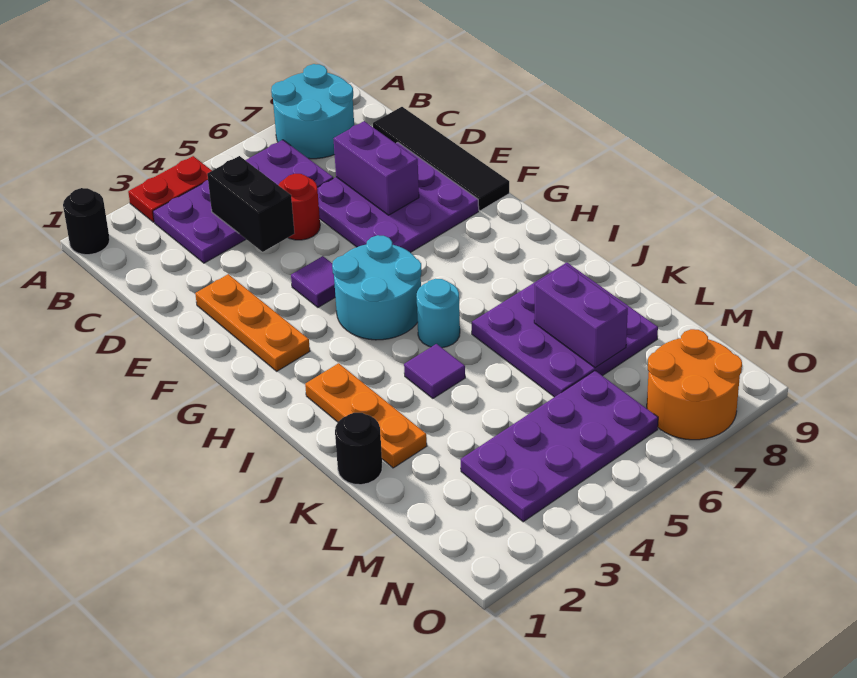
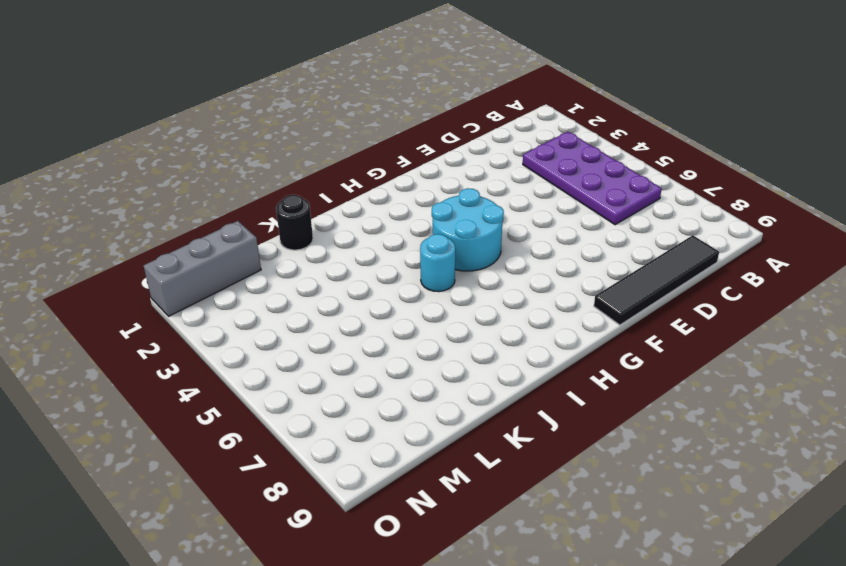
grey 1x3 brick [144,221,261,316] -> none
none -> black 1x1 round brick [63,188,110,255]
none -> red 1x2 plate [128,156,212,222]
none -> cyan 2x2 round brick [271,64,354,159]

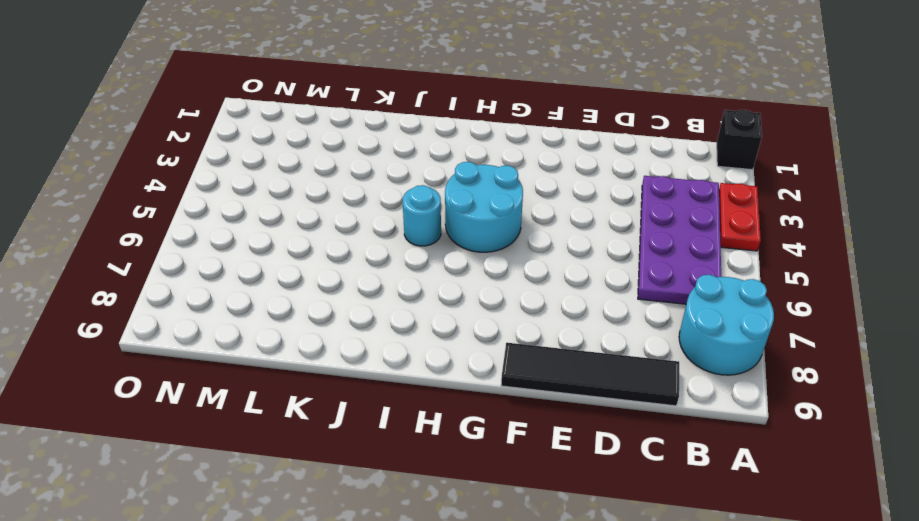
black 1x1 brick [717,110,762,170] -> black 1x1 round brick [63,188,110,255]
none -> red 1x1 round brick [279,174,320,240]
none -> purple 3x3 plate [317,142,479,253]
none -> orange 1x3 plate [195,274,310,371]

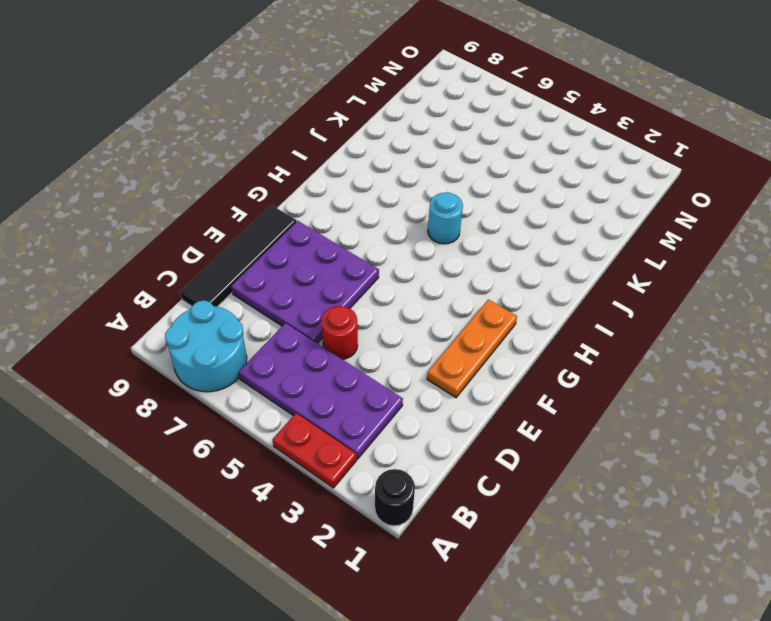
none -> purple 1x1 tile [291,256,335,307]
none -> cyan 2x2 round brick [332,235,422,340]
none -> orange 1x3 plate [305,363,427,468]

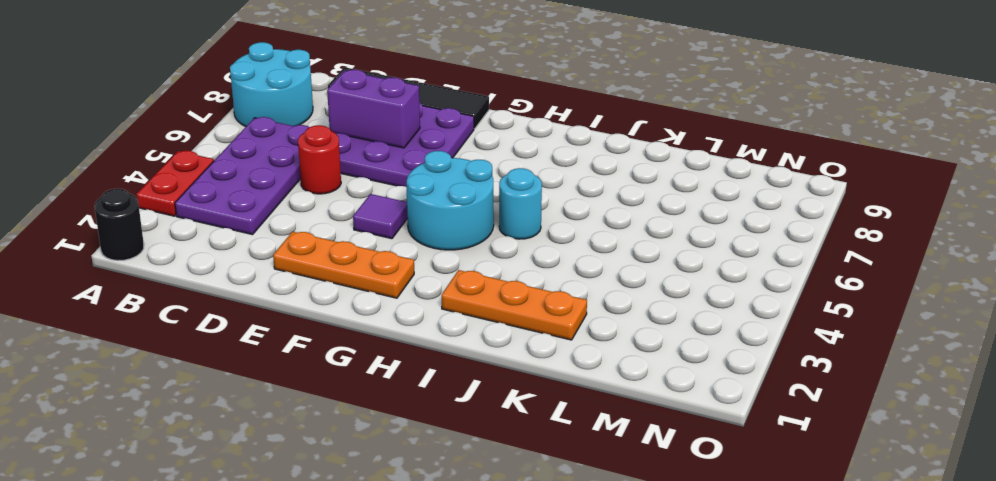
none -> purple 1x1 tile [404,344,465,398]
none -> purple 3x3 plate [472,263,658,397]
none -> black 1x1 round brick [335,413,382,485]

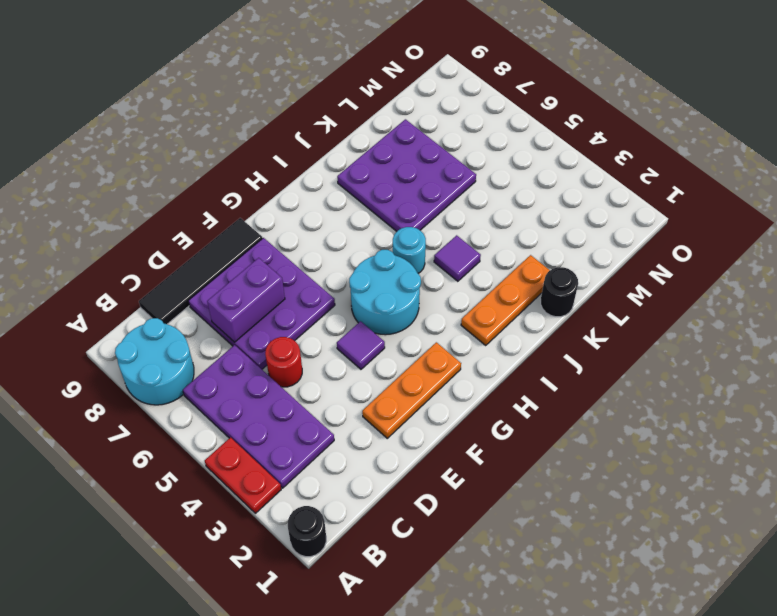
none -> purple 2x4 plate [461,371,658,522]
none -> orange 2x2 round brick [647,329,742,440]
none -> black 1x2 brick [207,156,295,252]

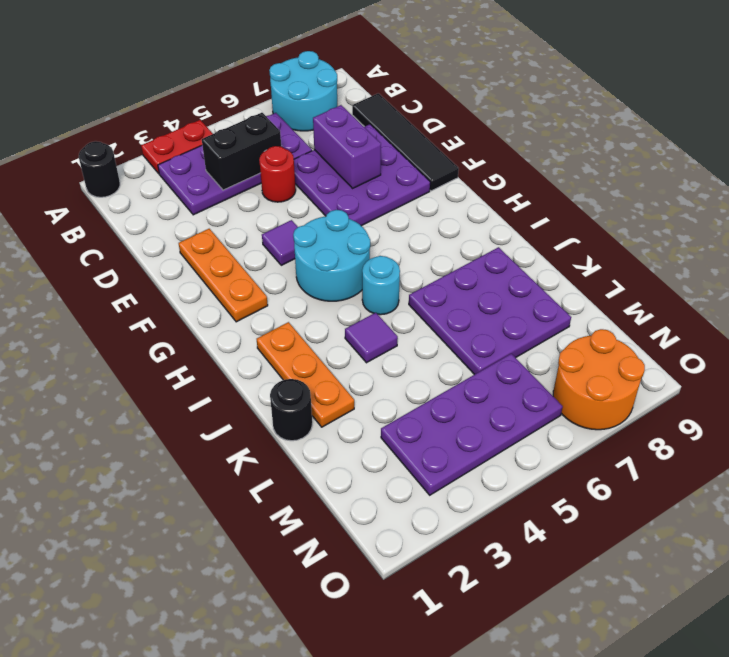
black 1x2 brick [202,113,281,190] -> black 1x2 brick turned to [207,156,295,252]
none -> purple 1x2 brick [534,265,628,368]

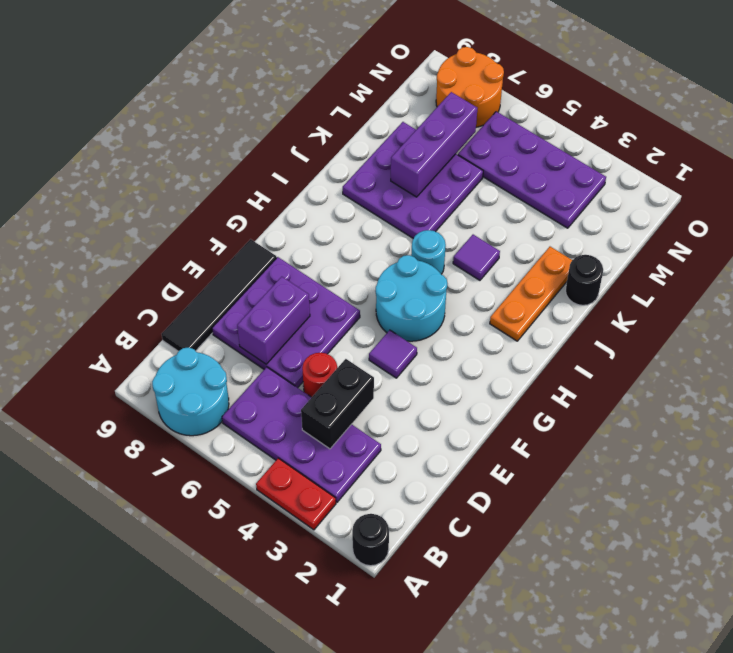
purple 1x3 brick [391,92,477,197] -> purple 1x2 brick [534,265,628,368]
none -> orange 1x3 plate [195,274,310,371]

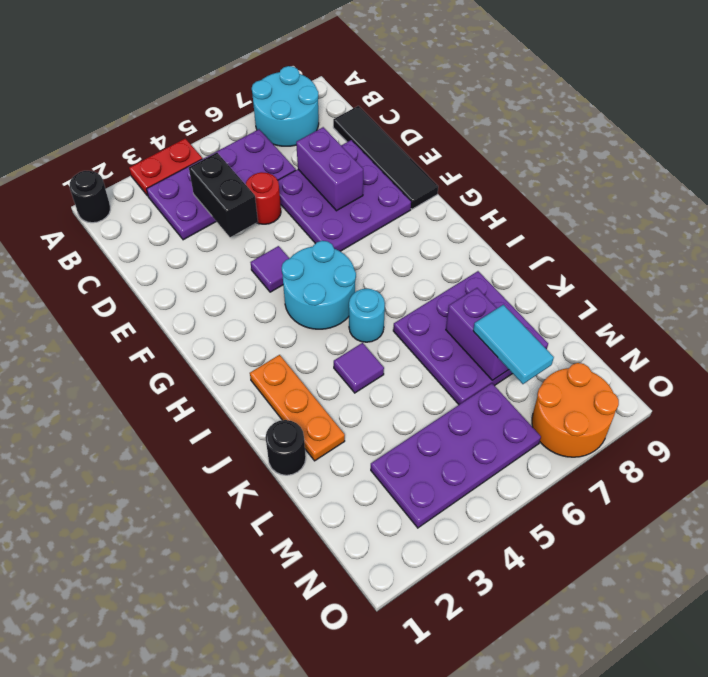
cyan 1x2 tile [473,305,554,384] -> none
none -> orange 1x3 plate [195,274,310,371]

